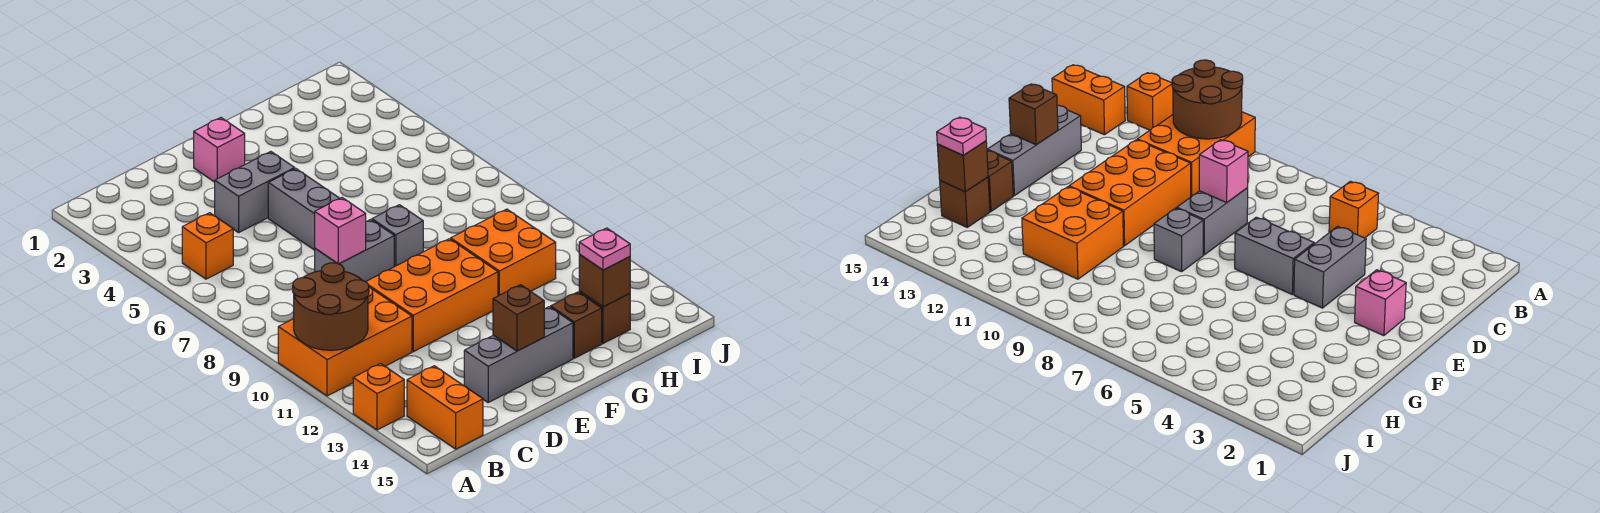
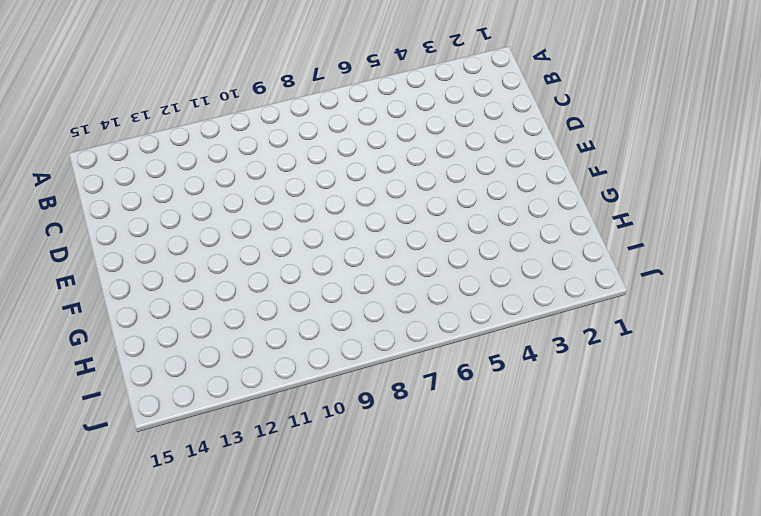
none -> orange 2x3 brick [278,287,412,396]
none -> orange 1x1 brick [353,364,404,430]
none -> orange 1x1 brick [182,213,233,279]

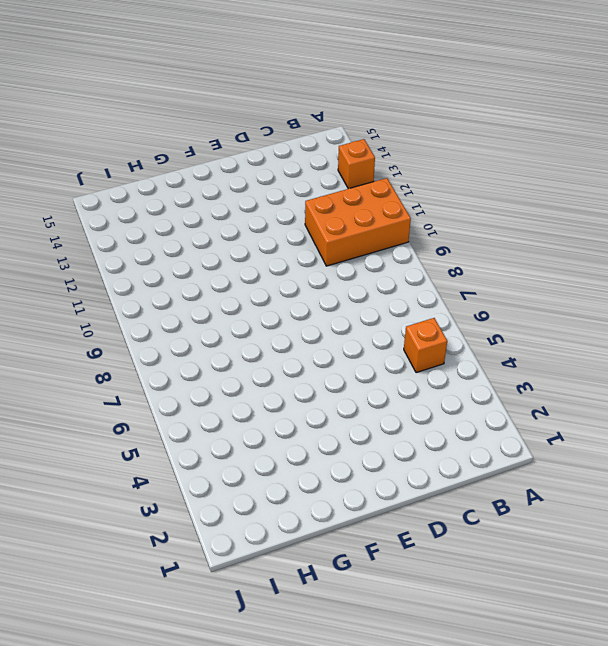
none -> orange 1x2 brick [407,366,483,449]
none -> grey 1x2 brick [215,152,295,233]
none -> grey 1x2 brick [315,219,394,282]

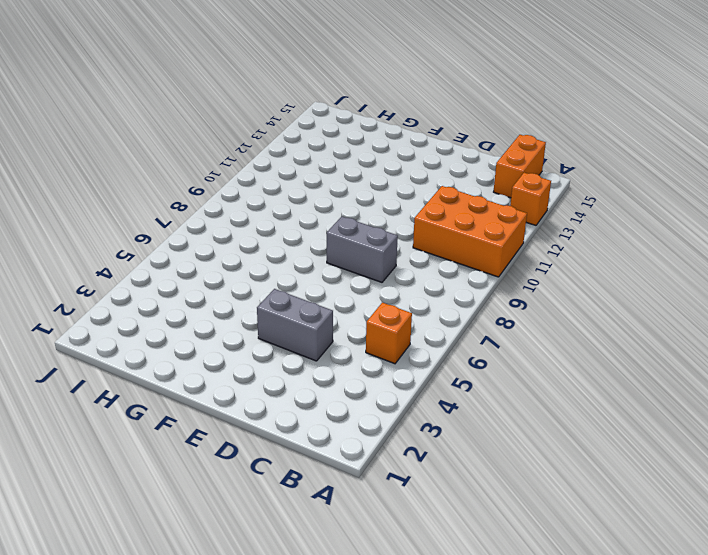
none -> orange 2x3 brick [366,239,498,352]
none -> grey 1x3 brick [464,307,573,402]
none -> pink 1x1 brick [194,118,245,182]

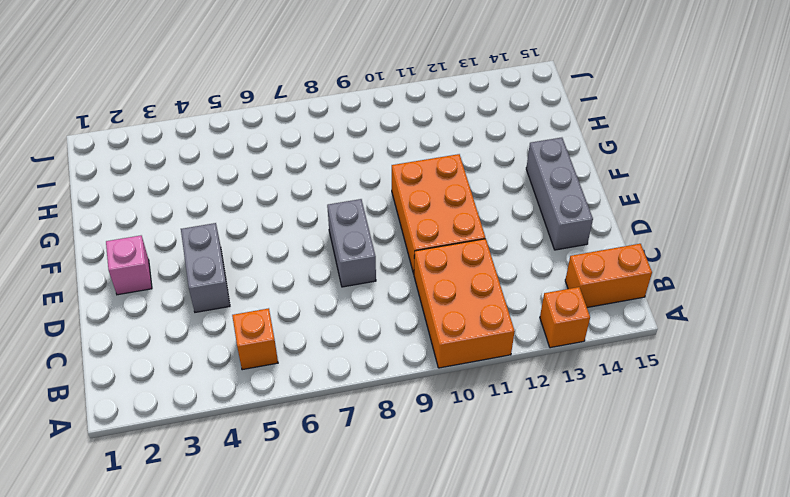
none -> grey 1x2 brick [268,169,340,250]
none -> grey 1x1 brick [372,205,423,267]
none -> orange 2x2 brick [451,209,556,296]

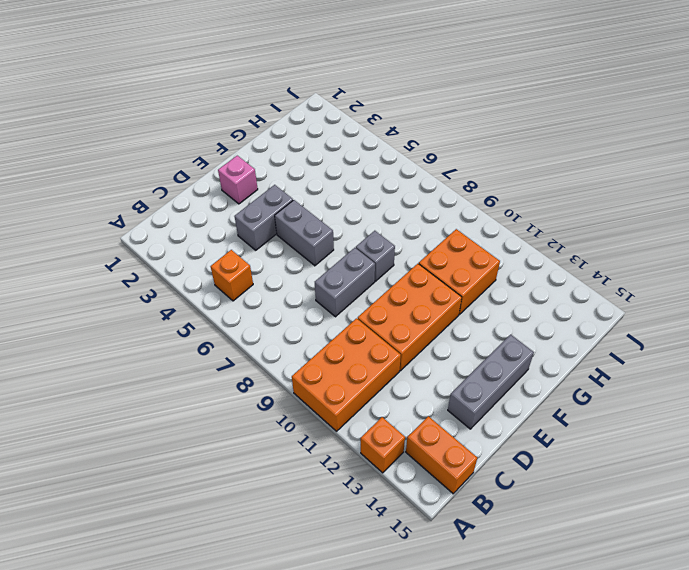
none -> brown 1x1 brick [551,292,602,358]
none -> brown 1x1 brick [579,291,630,344]
none -> brown 2x2 round brick [293,263,369,350]

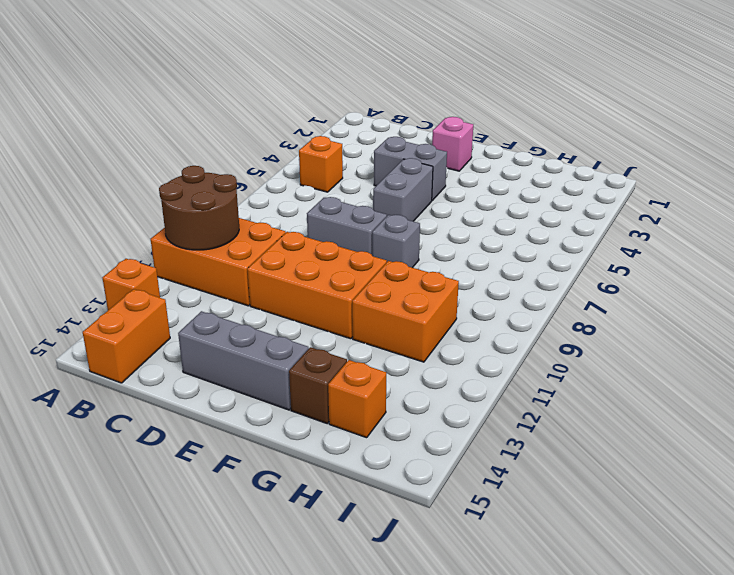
orange 1x1 brick [328,360,386,438] -> brown 1x1 brick [579,291,630,344]
none -> pink 1x1 brick [315,198,366,264]
none -> brown 1x1 brick [493,285,544,351]
none -> brown 1x1 brick [579,255,630,307]

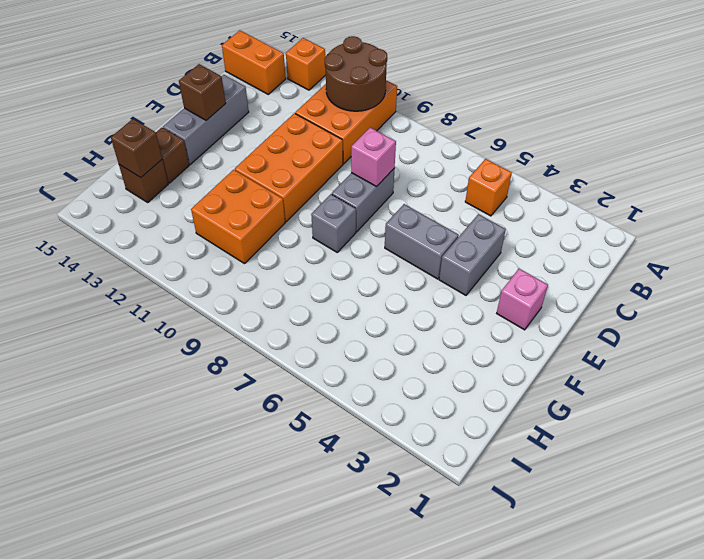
none -> pink 1x1 plate [579,228,630,270]

